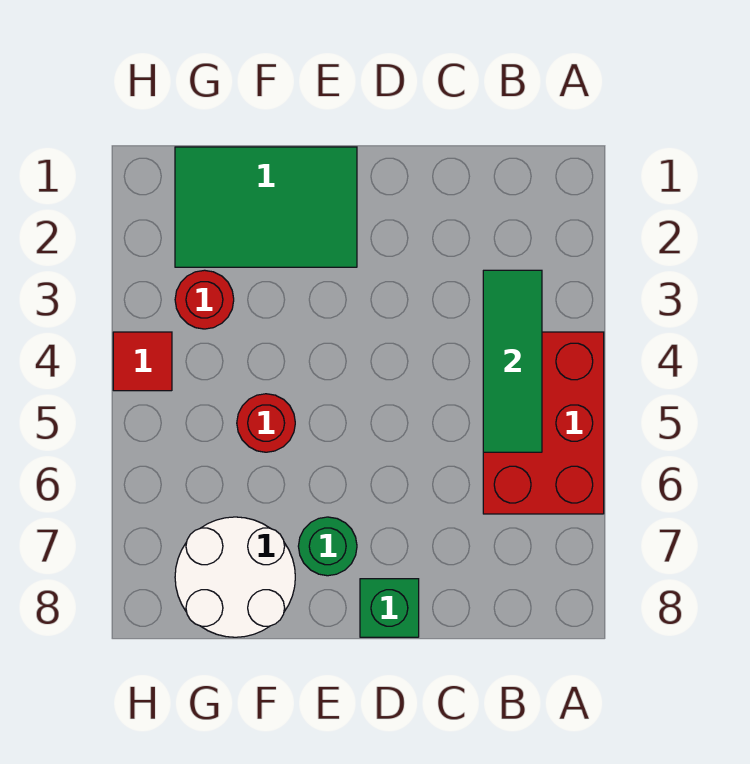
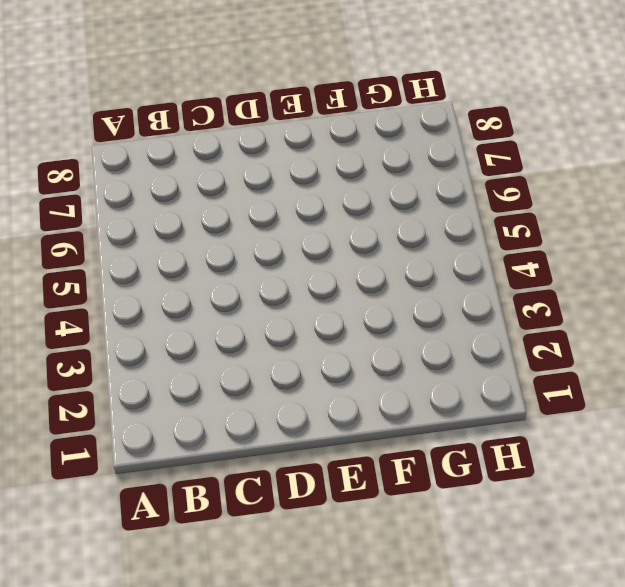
none -> red 2x3 brick [483,332,604,514]
none -> green 1x1 brick [360,579,419,637]

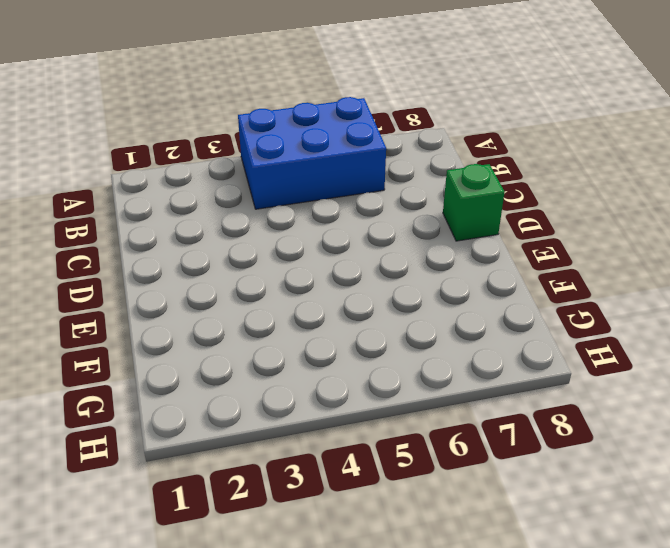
blue 2x3 brick [238,97,386,209] -> red 2x3 brick [483,332,604,514]
none -> green 2x3 tile [175,147,357,267]
none -> green 1x1 round brick [298,517,357,576]

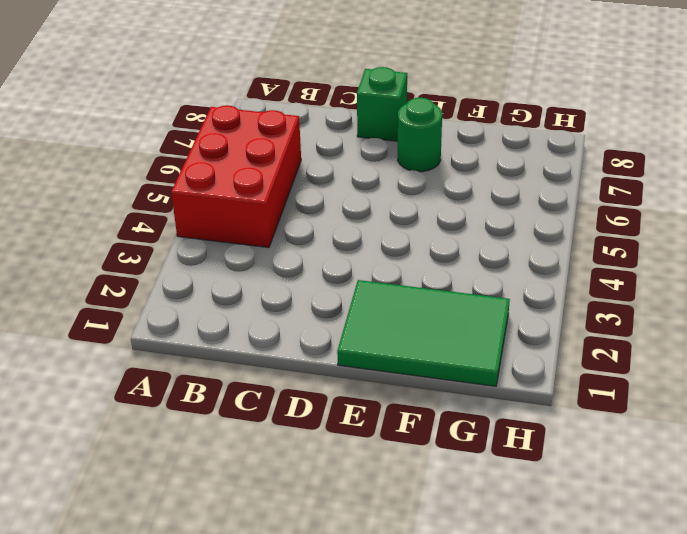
none -> red 1x1 round brick [237,394,295,452]
none -> white 2x2 round brick [175,517,295,637]

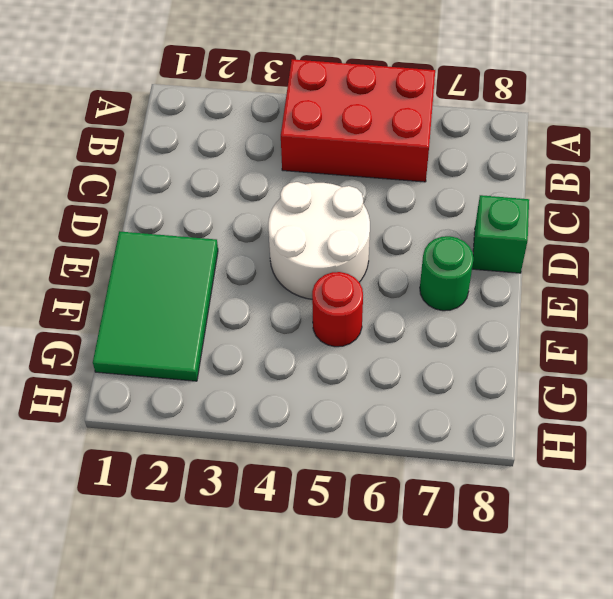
white 2x2 round brick [268,182,370,299] -> white 2x2 round brick moved to [175,517,295,637]
none -> red 1x1 round brick [175,270,234,329]
none -> red 1x1 tile [113,332,172,391]

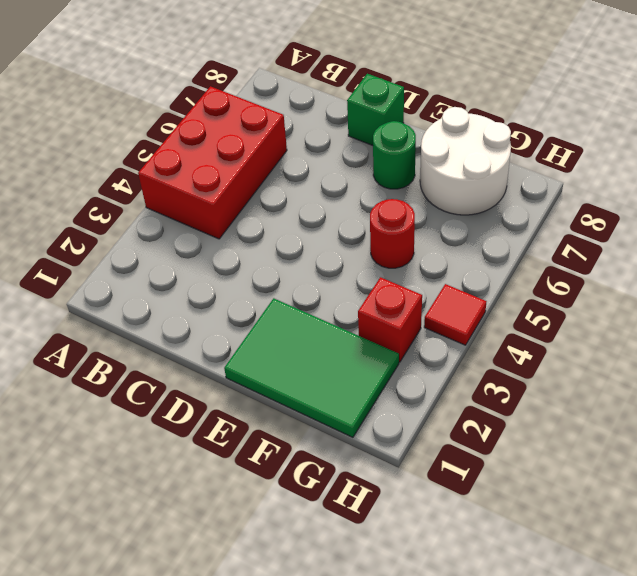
red 1x1 brick [358,277,422,362] -> red 1x1 round brick [175,270,234,329]
none -> green 1x3 tile [483,270,542,452]

